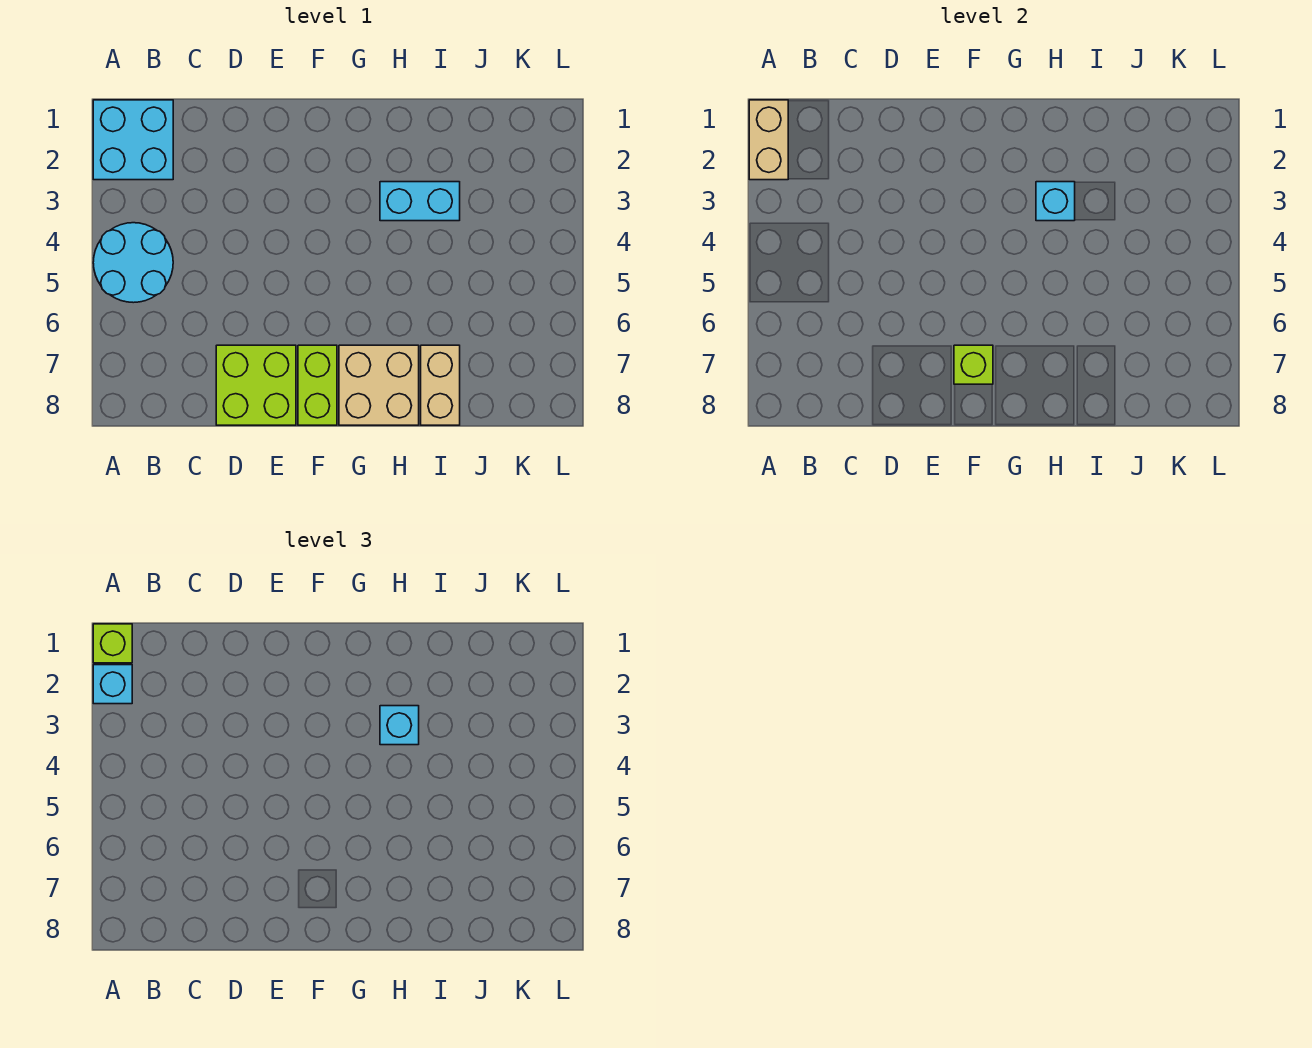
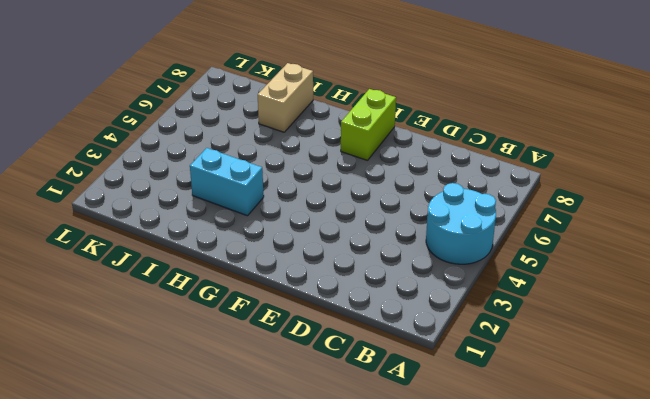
none -> cyan 2x2 brick [93,100,173,180]
none -> lime 2x2 brick [216,345,296,425]
none -> tan 2x2 brick [339,345,419,425]

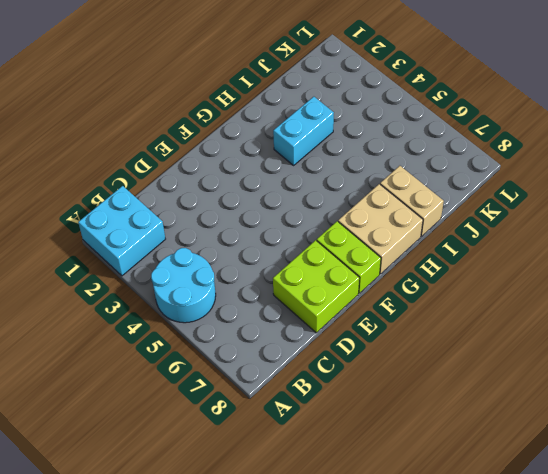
none -> tan 1x2 brick [749,100,788,180]
none -> lime 1x1 brick [954,345,993,384]
none -> cyan 1x1 brick [1036,182,1075,221]

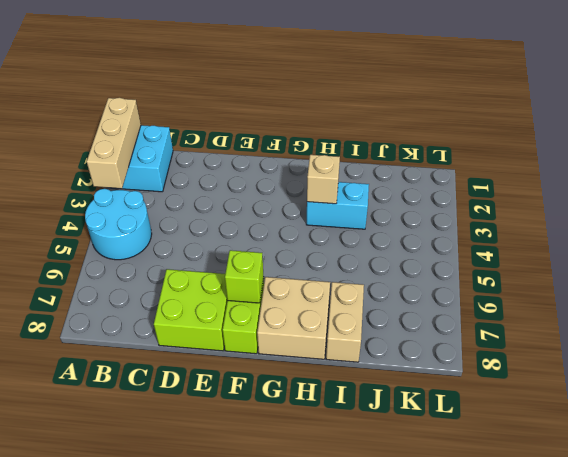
tan 1x3 brick [87,98,141,189] -> tan 1x2 brick [749,100,788,180]
tan 1x1 brick [307,155,340,204] -> cyan 1x1 brick [1036,182,1075,221]
none -> lime 1x1 brick [93,624,132,663]
none -> cyan 1x1 brick [93,665,132,704]
none -> cyan 1x1 brick [380,706,419,745]

